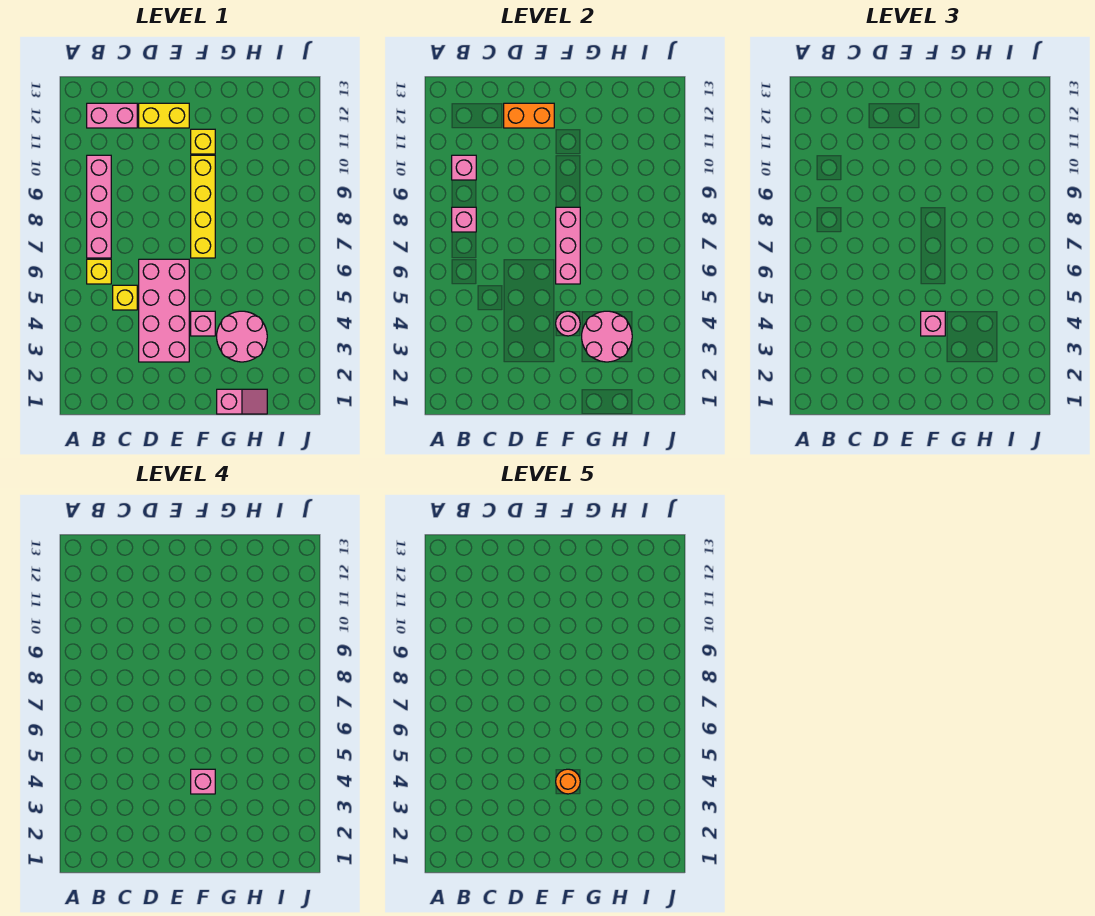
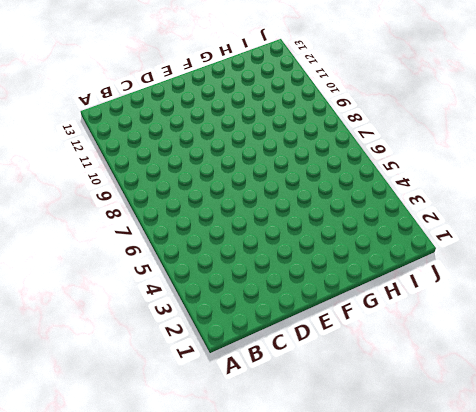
none -> yellow 1x1 brick [87,259,111,284]
none -> pink 1x4 brick [87,155,111,258]
none -> pink 1x2 brick [87,103,137,128]

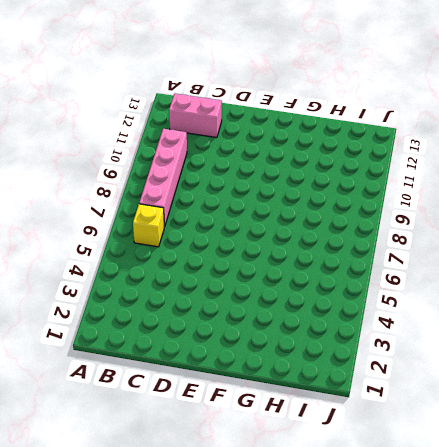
none -> yellow 1x1 brick [113,285,137,310]
none -> pink 2x4 brick [139,259,189,362]
none -> yellow 1x2 brick [139,103,189,128]

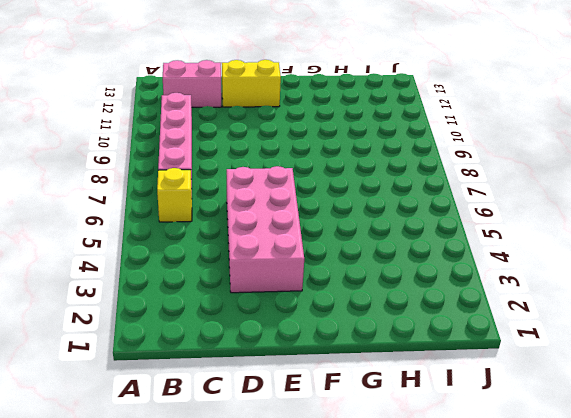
none -> yellow 1x1 brick [113,285,137,310]
none -> pink 1x1 brick [191,311,215,336]
none -> yellow 1x4 brick [191,155,215,258]

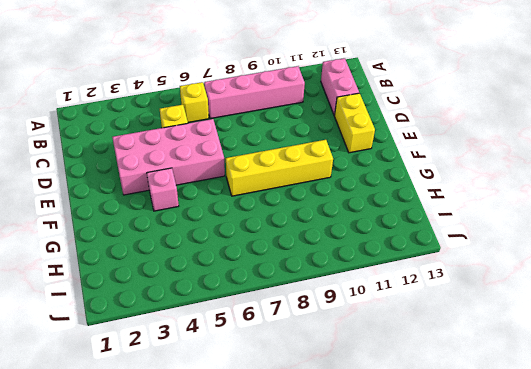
none -> yellow 1x1 brick [191,129,215,154]
none -> pink 1x2 slope [217,389,267,414]
none -> pink 2x2 round brick [217,311,267,362]

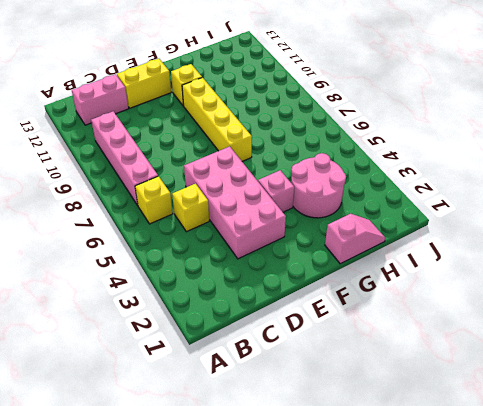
none -> pink 1x1 brick [452,207,476,232]
none -> pink 1x1 brick [452,155,476,180]
none -> orange 1x2 brick [504,103,554,128]

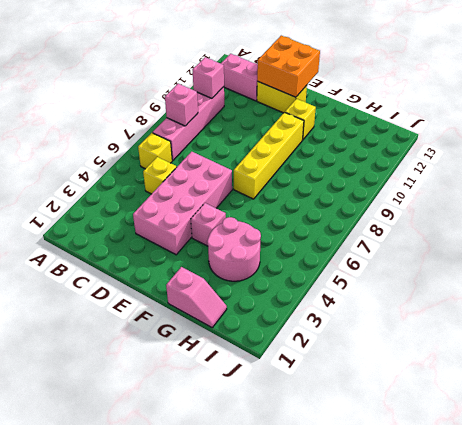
orange 2x2 brick [257,36,320,97] -> orange 1x2 brick [504,103,554,128]
none -> pink 1x1 round brick [556,311,580,336]
none -> pink 1x3 brick [556,207,580,284]
none -> pink 2x2 round brick [582,311,632,362]

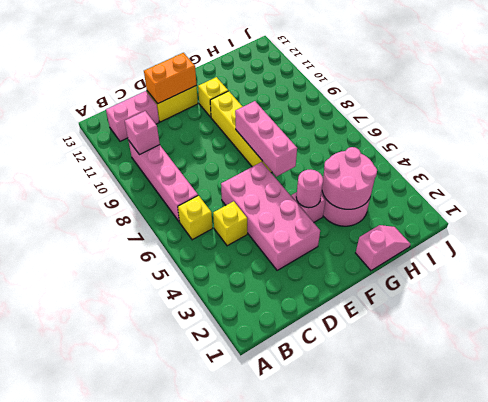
none -> pink 1x1 brick [452,207,476,232]
none -> pink 1x1 brick [921,311,945,336]
none -> pink 1x1 brick [191,769,215,794]

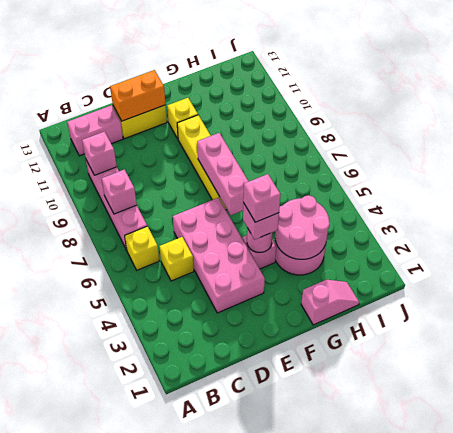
none -> orange 1x1 round brick [556,769,580,794]

